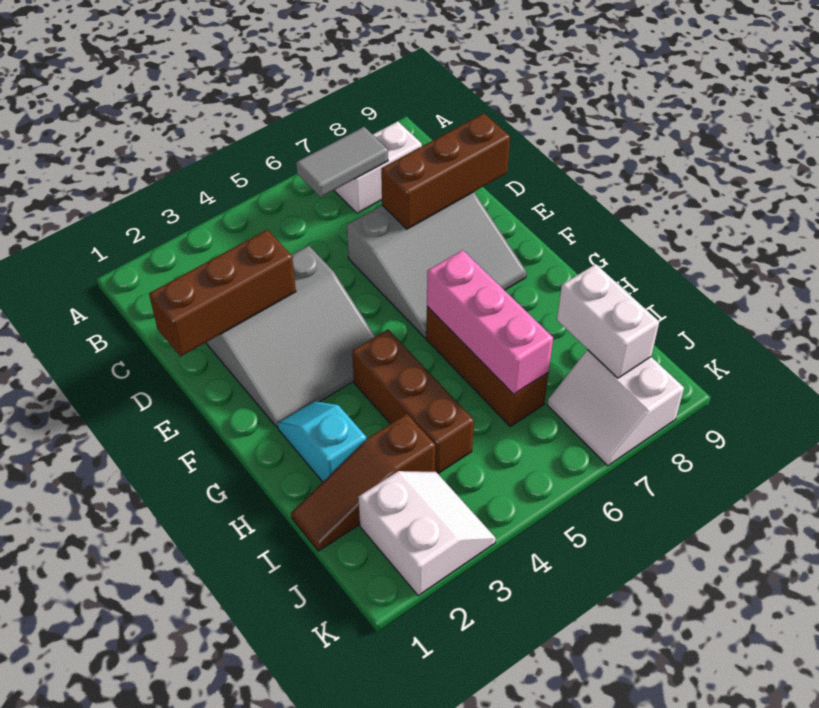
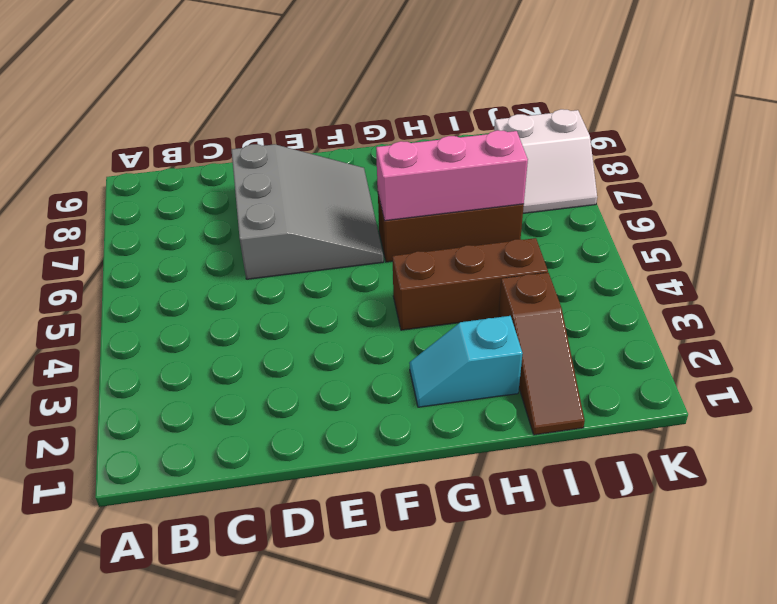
none -> white 1x2 brick [334,121,422,213]
none -> grey 3x3 slope [206,246,376,427]
none -> white 2x2 slope [358,471,496,596]

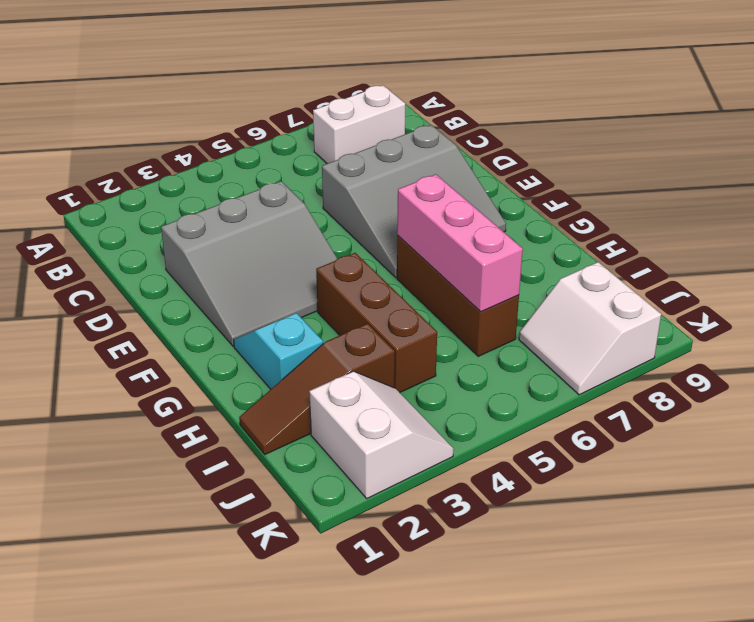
none -> grey 1x2 tile [296,127,388,197]
none -> brown 1x3 brick [149,230,296,357]
none -> brown 1x3 brick [381,113,510,229]

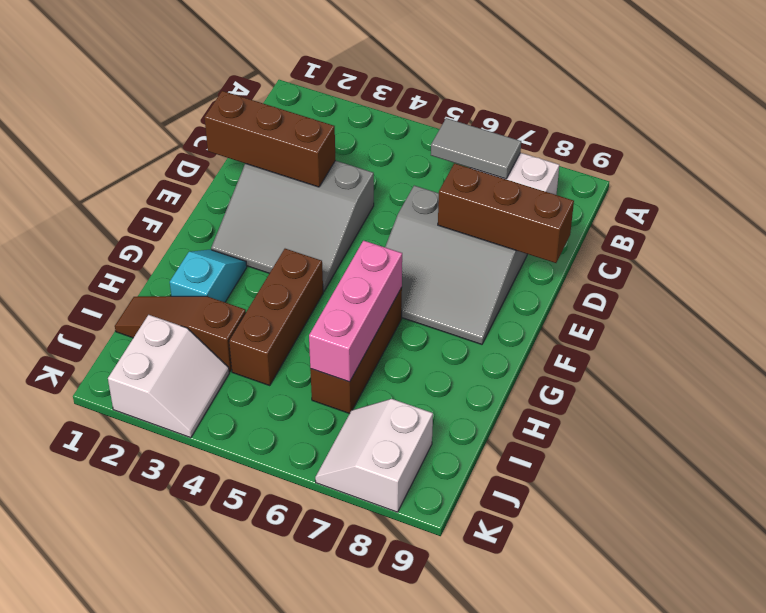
none -> white 1x2 brick [557,264,659,378]

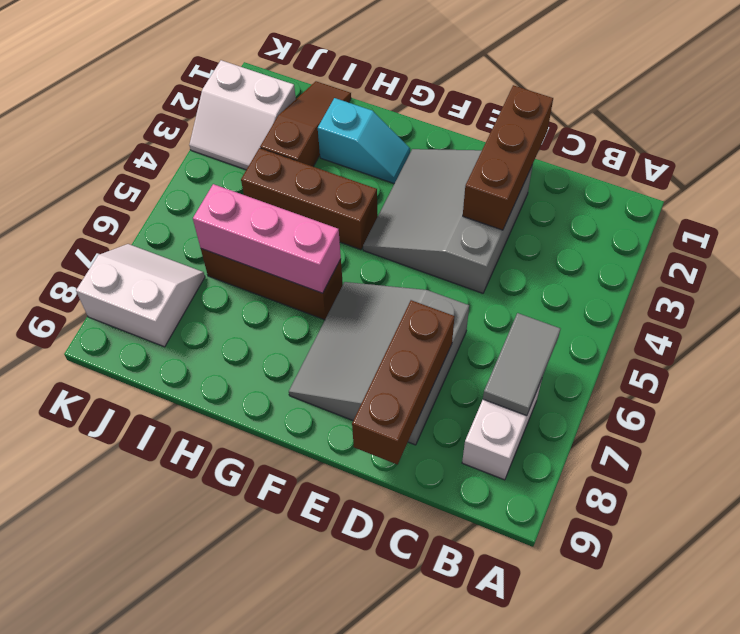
none -> white 1x2 brick [557,264,659,378]

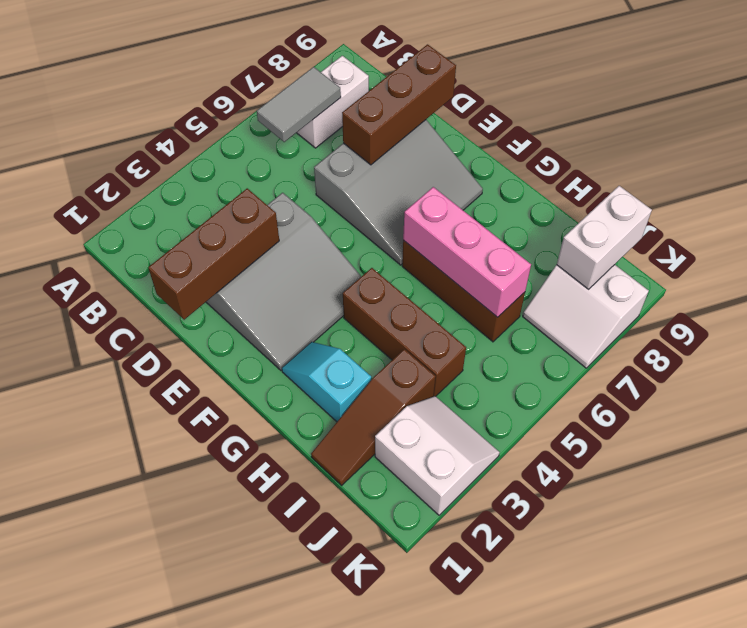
white 1x2 brick [557,186,652,289] -> white 1x2 brick turned to [557,264,659,378]

